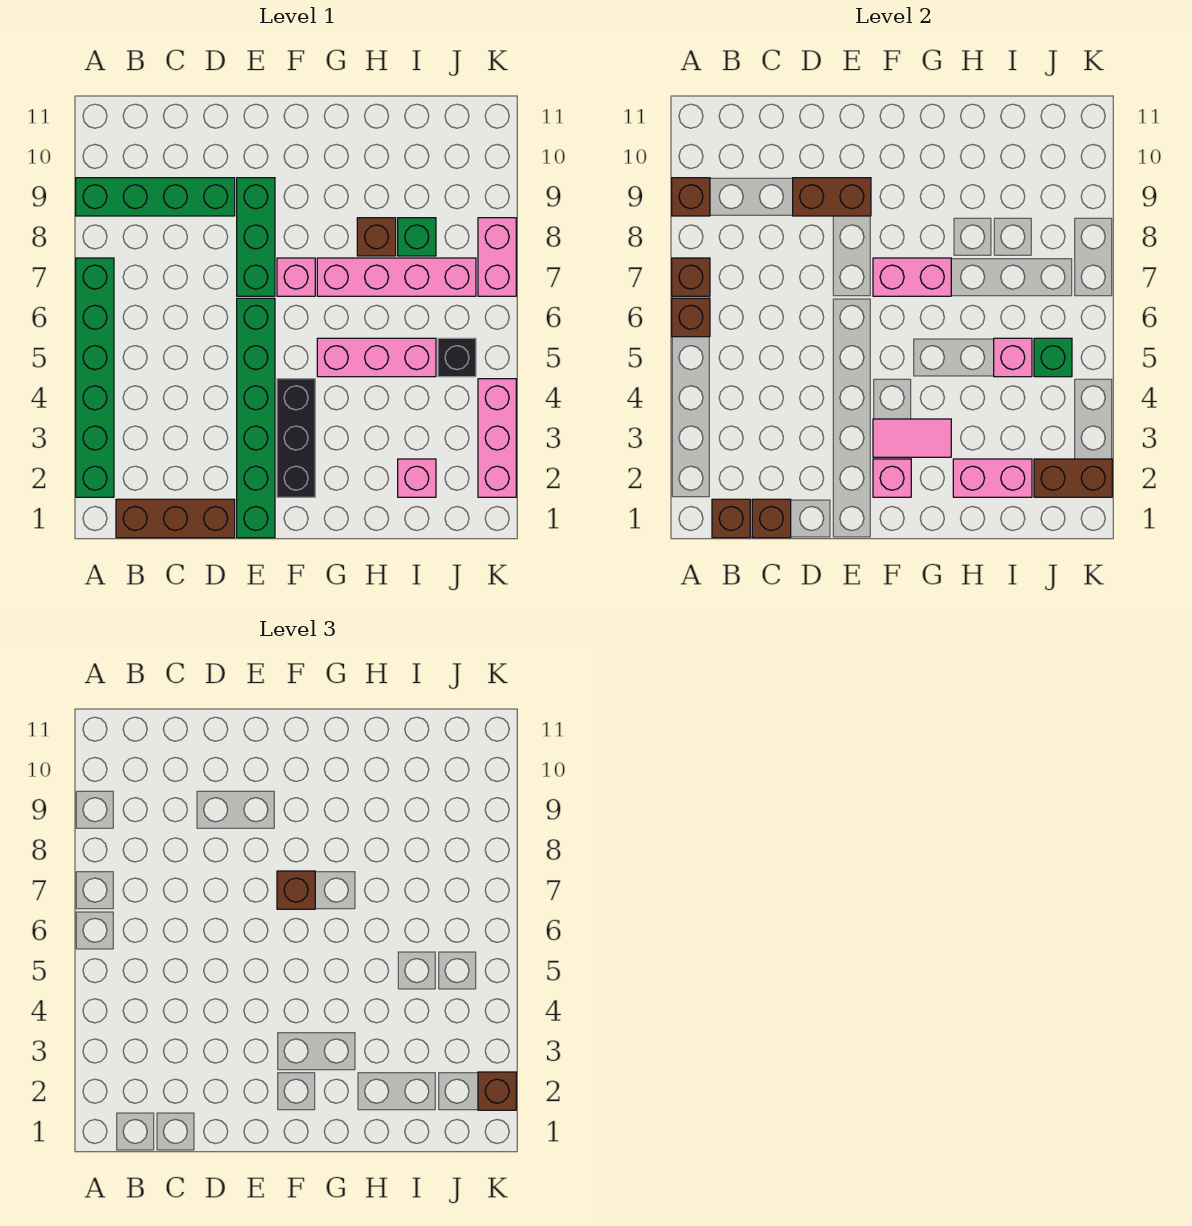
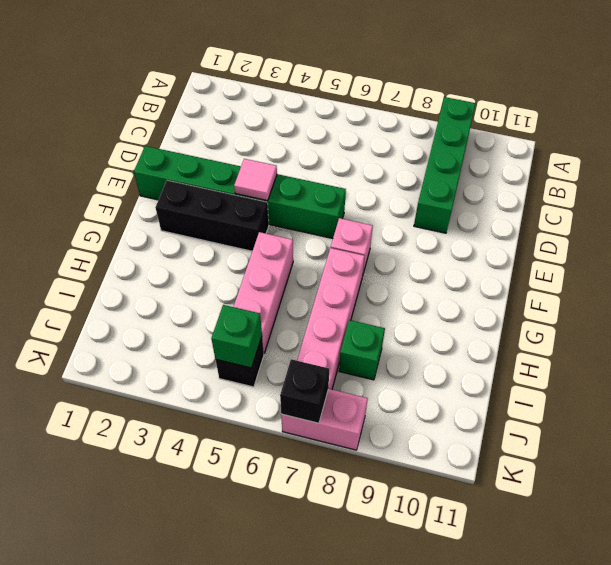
pink 1x1 tile [234,159,277,201] -> none
black 1x1 brick [280,359,329,423] -> none
none -> green 1x6 brick [76,258,114,497]
none -> brown 1x3 brick [116,499,235,538]
none -> green 1x3 brick [237,178,275,296]
none -> brown 1x1 brick [357,218,396,256]

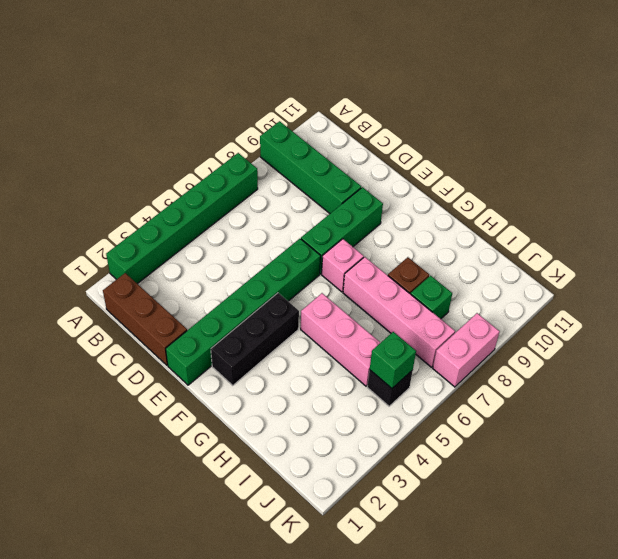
none -> pink 1x1 brick [398,459,436,497]
none -> pink 1x3 brick [478,379,516,497]
none -> brown 1x1 brick [672,298,710,337]
none -> brown 1x1 brick [672,258,710,296]

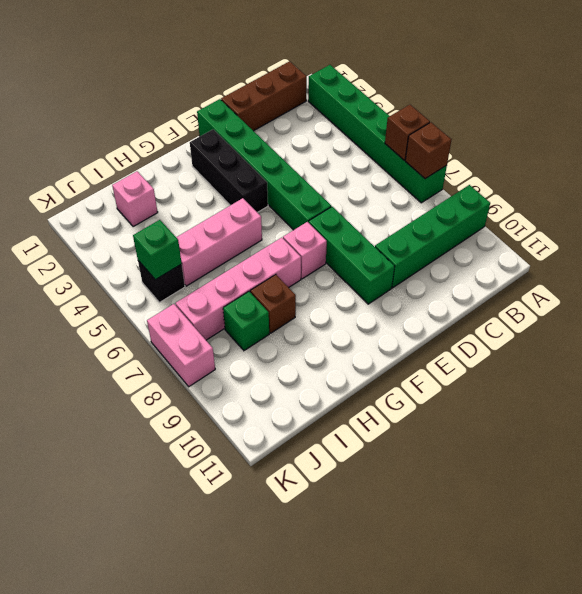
none -> pink 1x3 brick [478,379,516,497]
none -> brown 1x1 brick [672,178,710,216]
none -> brown 1x1 brick [712,499,750,538]
none -> brown 1x1 brick [752,499,791,538]

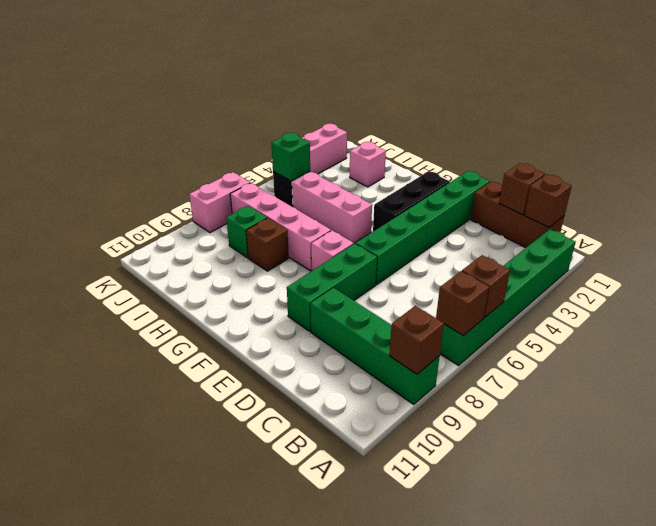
none -> brown 1x2 brick [793,178,871,216]
none -> pink 1x1 brick [873,459,911,497]
none -> pink 1x2 tile [873,419,951,457]
none -> pink 1x2 brick [873,258,951,296]

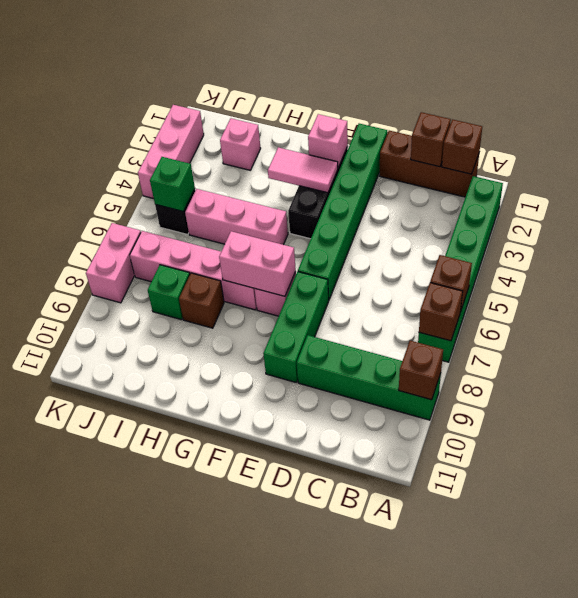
none -> brown 1x2 brick [793,178,871,216]
none -> pink 1x2 brick [953,459,1032,497]
none -> pink 1x1 brick [994,338,1032,377]
none -> brown 1x2 brick [1034,459,1112,497]

